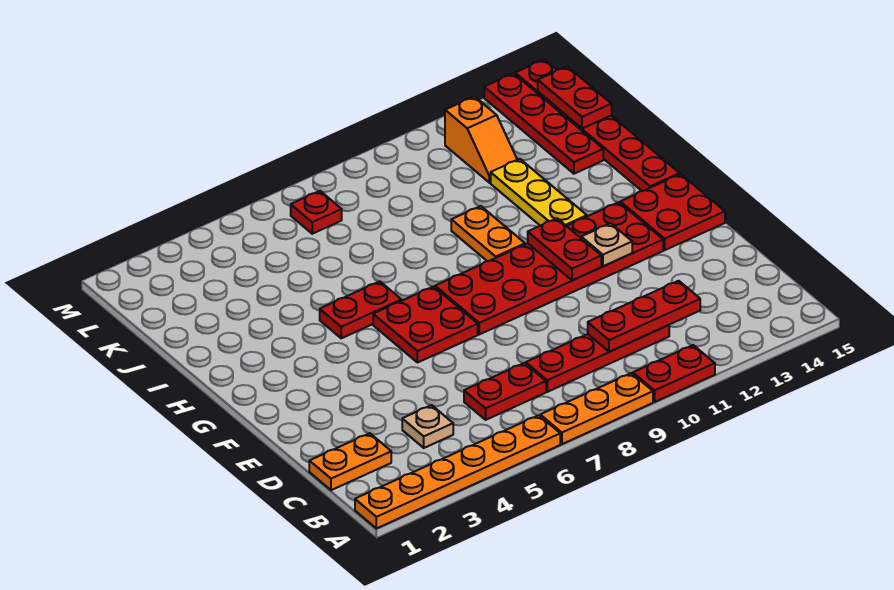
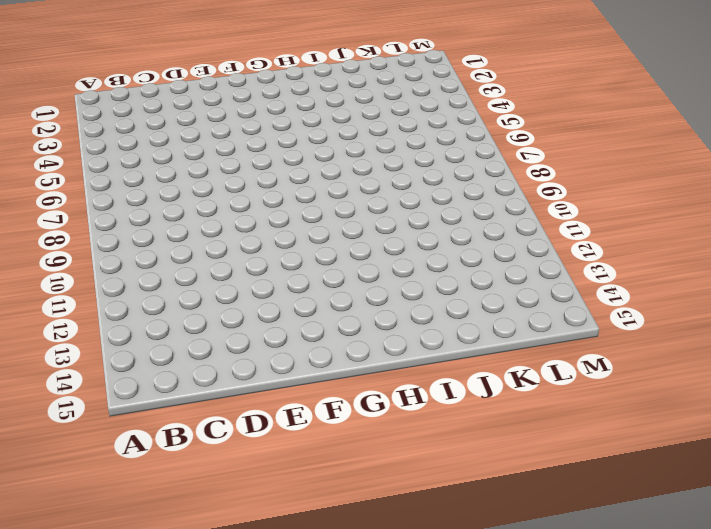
none -> orange 1x6 plate [355,415,560,528]
none -> orange 1x3 plate [540,373,653,444]
none -> red 1x2 plate [633,345,715,402]

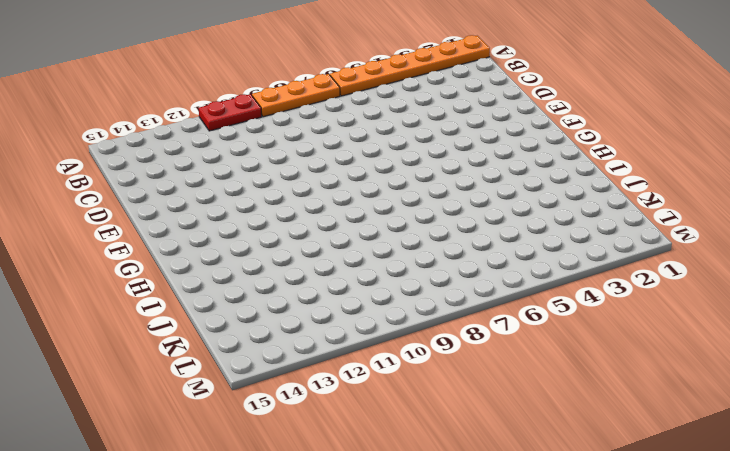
none -> orange 1x2 plate [309,433,391,490]
none -> tan 1x1 plate [402,405,453,448]
none -> red 1x2 plate [464,363,546,420]

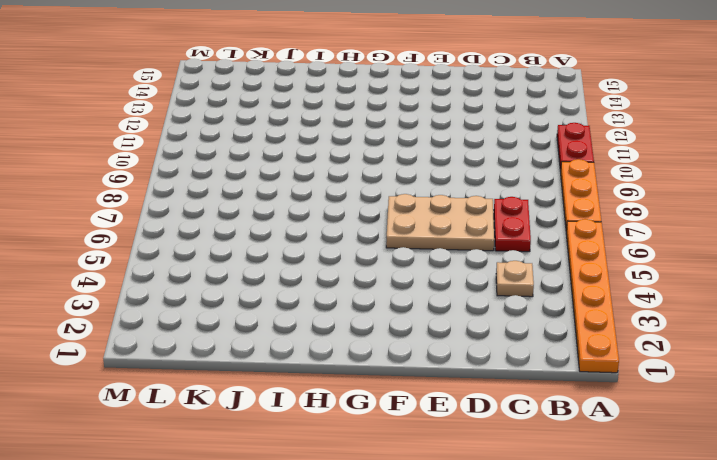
tan 2x3 plate [386,194,494,251] -> red 2x2 plate [373,287,478,363]
none -> orange 1x2 plate [309,433,391,490]
none -> red 1x4 plate [526,325,669,392]
none -> red 2x6 plate [435,202,663,334]

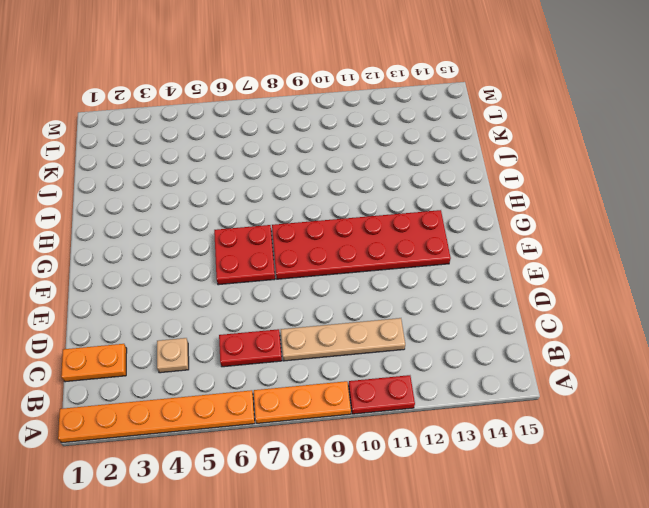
tan 1x4 plate [281,318,405,361] -> red 1x4 plate [526,325,669,392]
none -> red 2x2 plate [620,174,725,250]
none -> red 1x2 plate [320,281,402,338]
none -> orange 1x2 plate [451,206,525,261]

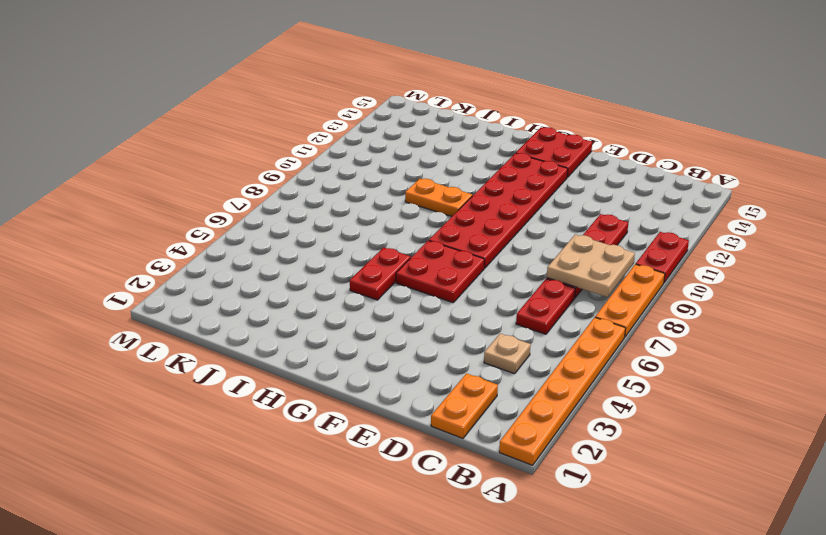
tan 2x2 plate [547,235,635,297] -> none
none -> yellow 1x3 plate [491,159,587,226]
none -> red 1x6 plate [515,59,680,191]
none -> red 1x4 plate [484,73,603,174]

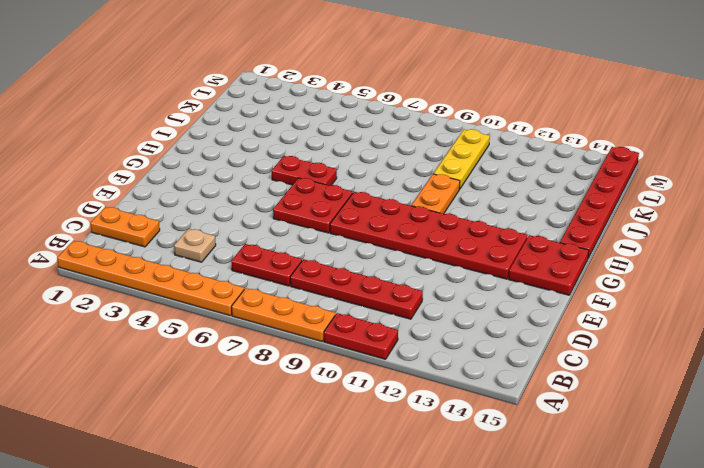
yellow 1x3 plate [433,129,490,189] -> yellow 1x3 plate moved to [491,159,587,226]
none -> red 1x4 plate [484,73,603,174]
none -> orange 1x2 slope [445,97,517,183]
none -> red 1x1 plate [291,191,342,234]

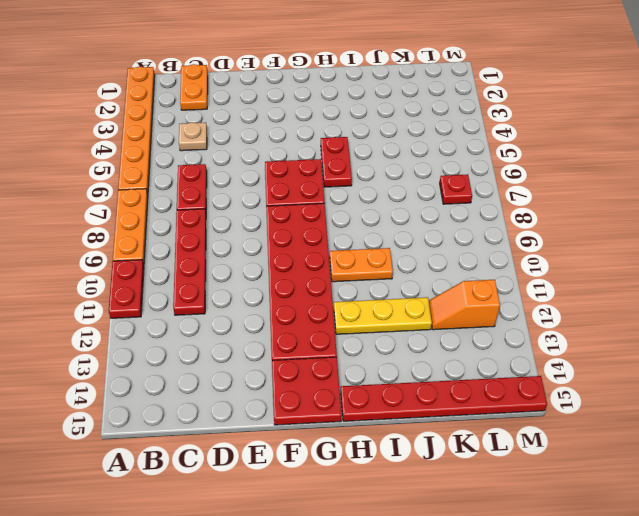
none -> red 1x4 plate [484,73,603,174]
none -> red 1x3 plate [588,281,700,352]
none -> red 1x2 plate [528,218,601,280]

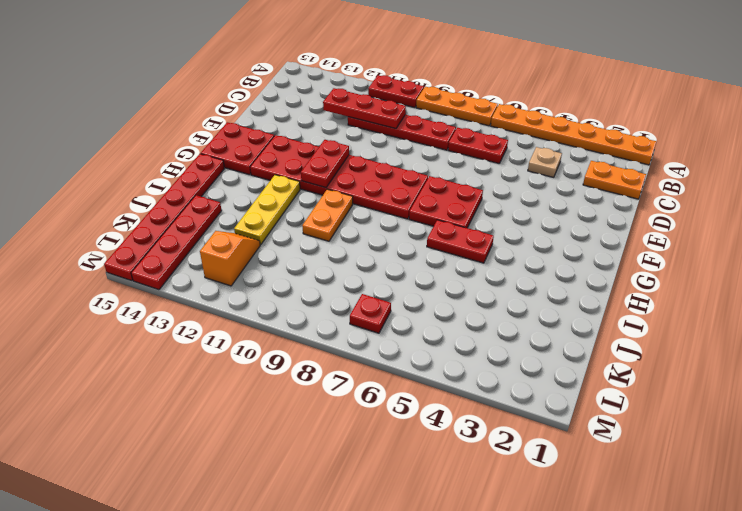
none -> tan 1x1 plate [581,223,632,266]
none -> red 1x2 plate [538,67,612,129]

